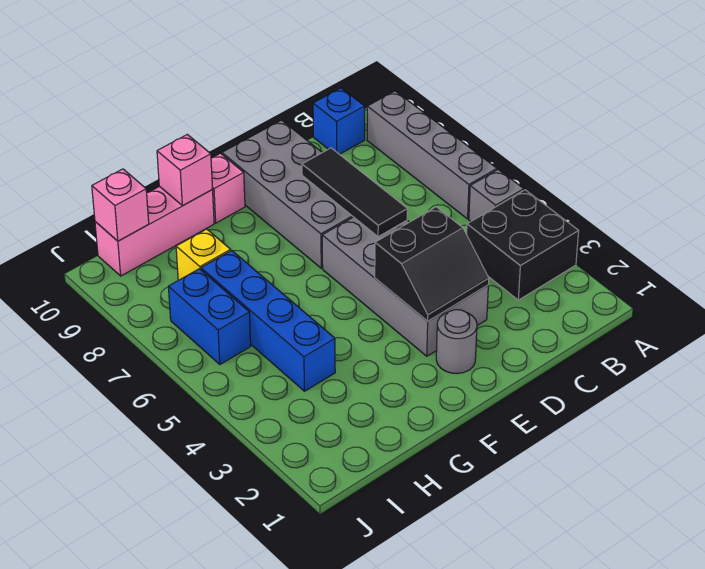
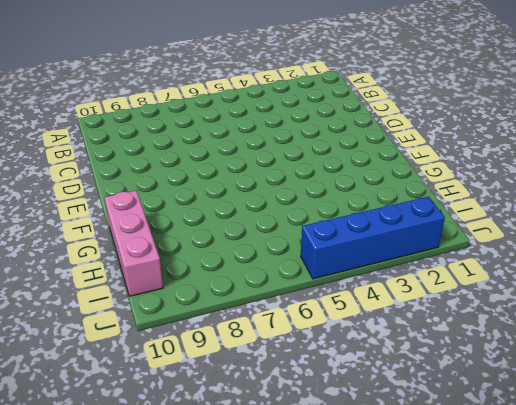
blue 1x4 brick [301,197,445,279] -> blue 1x4 brick moved to [201,251,335,391]
none -> black 2x2 brick [467,190,579,300]
none -> grey 1x1 brick [469,169,524,222]
none -> grey 1x4 brick [367,91,497,219]

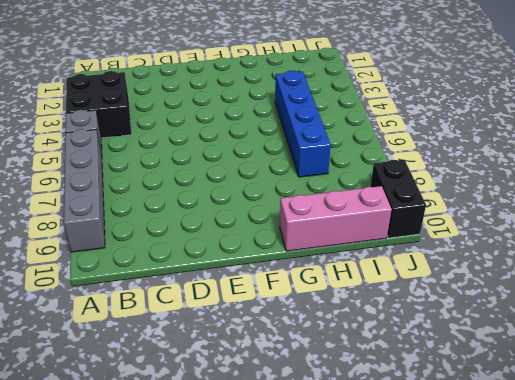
black 1x2 brick [370,160,426,238] -> none
none -> blue 1x1 brick [313,88,365,154]
none -> grey 2x4 brick [322,217,488,356]
none -> grey 2x4 brick [222,120,353,268]

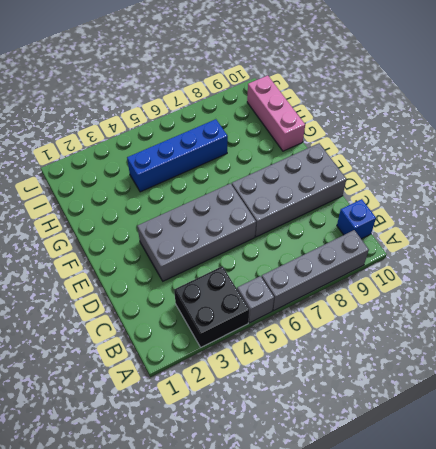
none -> grey 1x1 round brick [436,310,477,374]
none -> pink 1x1 brick [211,153,245,223]
none -> yellow 1x1 brick [176,229,231,280]

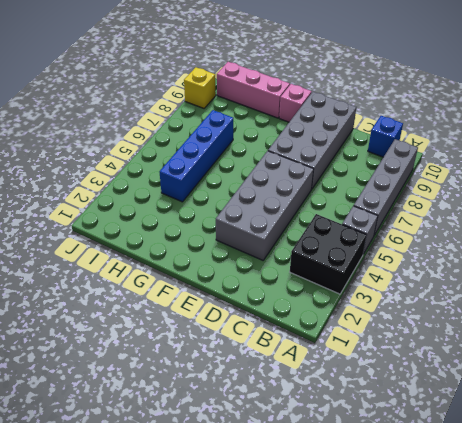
yellow 1x1 brick [184,67,216,108] -> yellow 1x1 brick moved to [176,229,231,280]
none -> grey 1x1 round brick [436,310,477,374]
none -> blue 1x2 brick [168,269,251,364]
none -> black 2x2 slope [375,207,489,321]

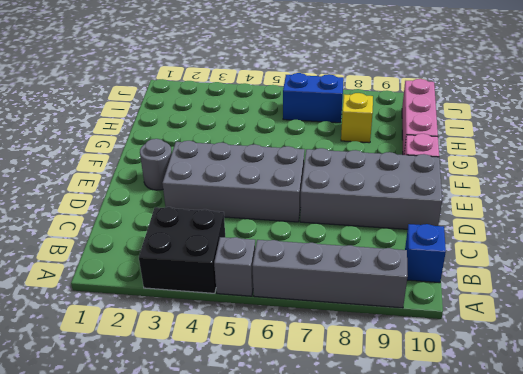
none -> blue 1x4 brick [201,251,335,391]
none -> black 2x2 slope [375,207,489,321]
none -> black 1x3 tile [302,148,408,237]

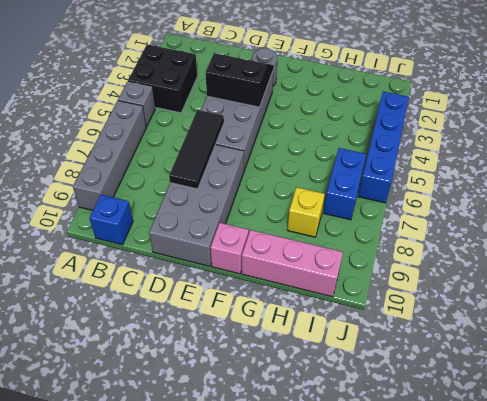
blue 1x4 brick [358,92,409,203] -> blue 1x4 brick moved to [201,251,335,391]
none -> pink 1x1 brick [157,134,213,206]
none -> pink 1x1 brick [92,169,149,241]

